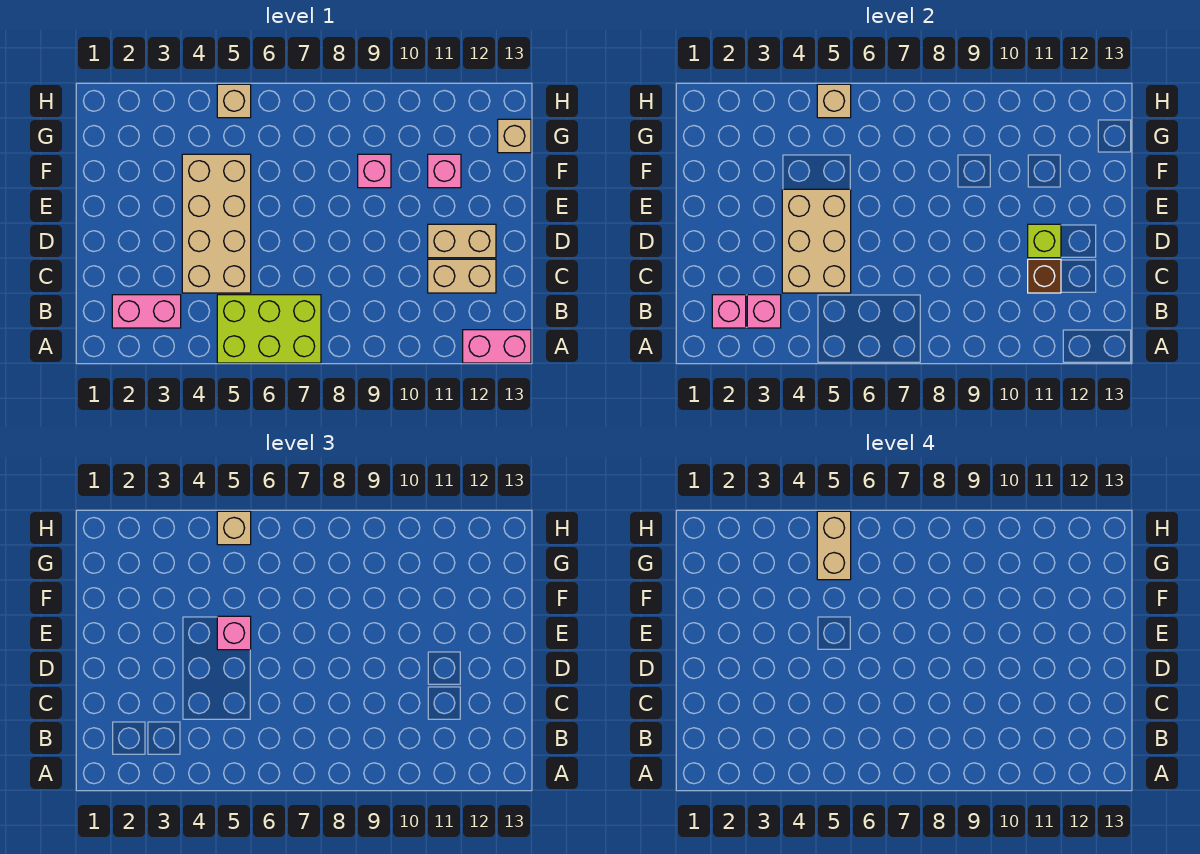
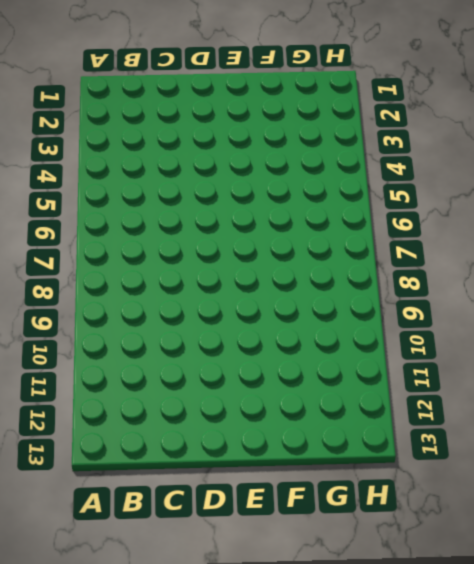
none -> lime 2x3 brick [217,295,321,363]
none -> pink 1x2 brick [463,330,531,363]
none -> pink 1x2 brick [112,295,181,328]

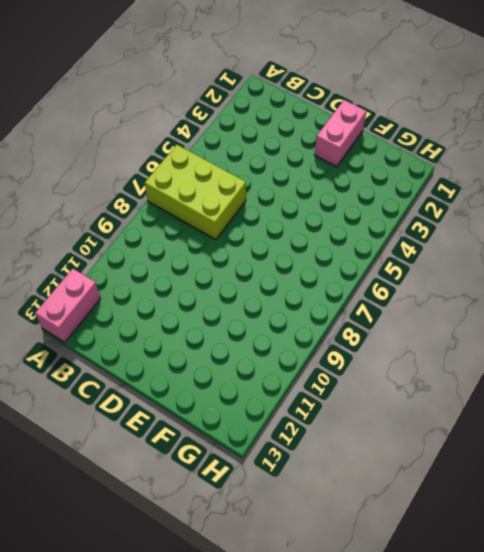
lime 2x3 brick [145,145,246,240] -> lime 2x3 brick turned to [217,295,321,363]
pink 1x2 brick [315,100,367,167] -> pink 1x2 brick moved to [112,295,181,328]
none -> tan 2x4 brick [182,154,251,293]
none -> tan 1x2 brick [428,259,496,293]
none -> tan 1x2 brick [428,224,496,258]

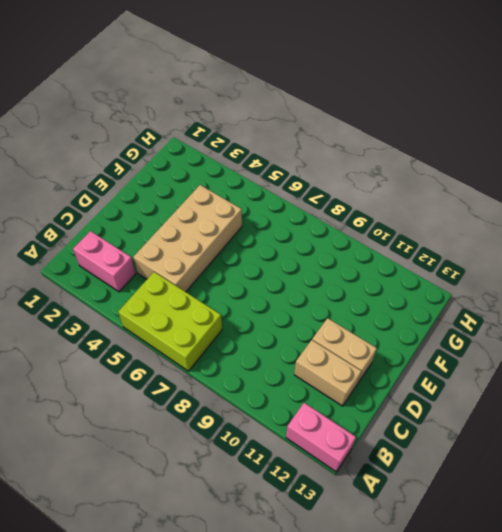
none -> pink 1x1 brick [358,154,391,188]
none -> pink 1x1 brick [428,154,461,188]
none -> tan 1x1 brick [498,119,531,153]

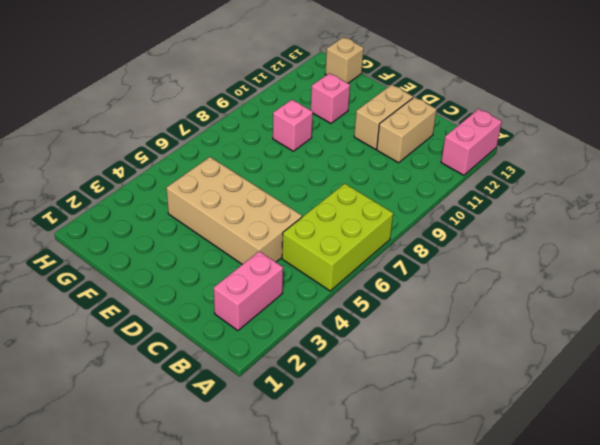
none -> tan 1x1 brick [217,84,251,118]
none -> pink 1x1 brick [712,295,746,328]
none -> pink 1x1 brick [747,295,781,328]

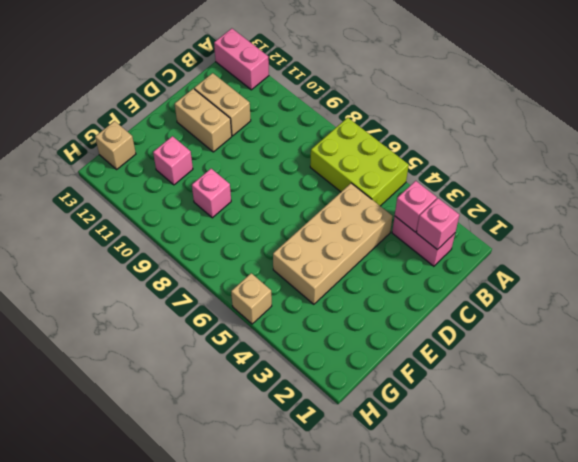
none -> tan 2x3 brick [782,189,851,293]
none -> brown 1x1 brick [1028,259,1061,293]
none -> lime 1x1 brick [1028,224,1061,258]

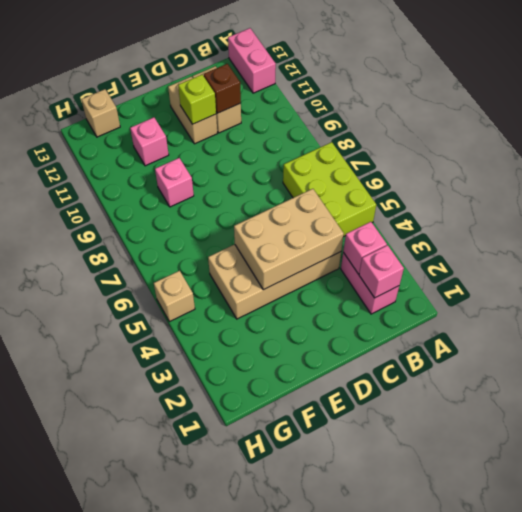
none -> tan 1x1 brick [817,84,851,118]
none -> pink 1x1 brick [217,616,251,650]
none -> tan 1x1 brick [217,511,251,545]

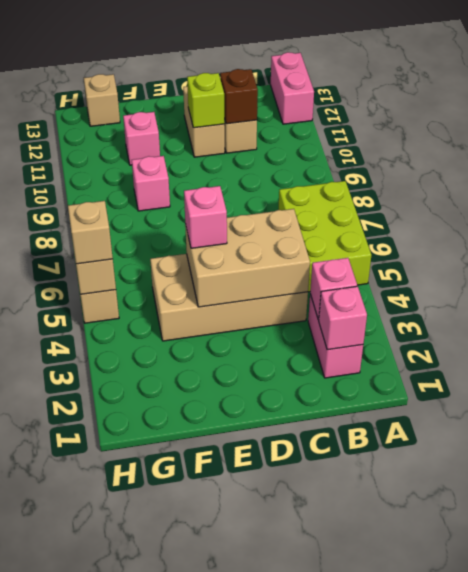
none -> tan 1x2 brick [817,511,851,580]

